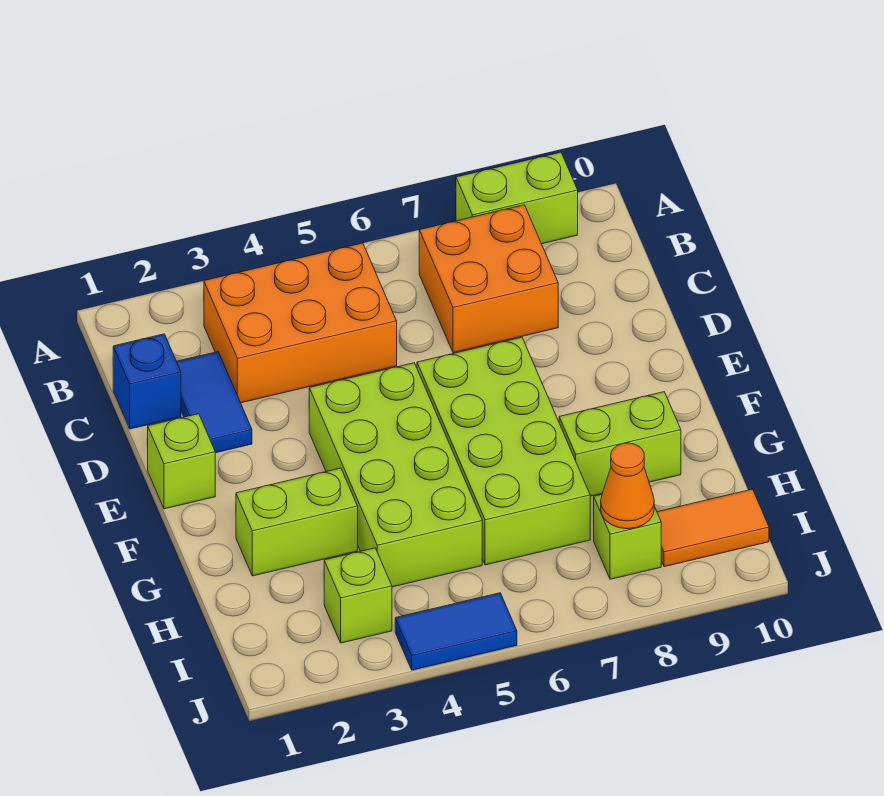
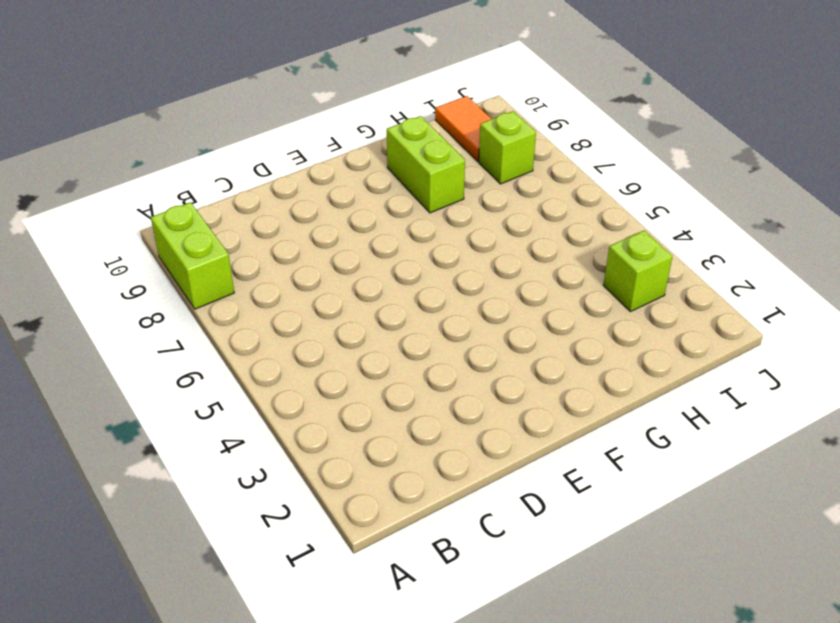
none -> orange 2x3 brick [204,243,397,403]
none -> orange 2x2 brick [419,205,558,353]
none -> blue 1x1 brick [113,334,181,429]

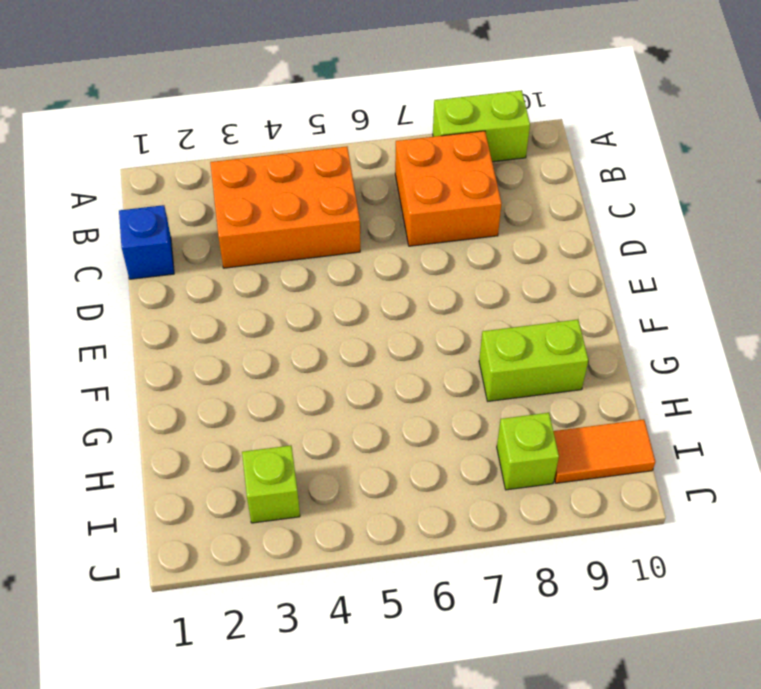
none -> blue 1x2 tile [177,352,252,453]
none -> lime 1x1 brick [148,414,215,509]
none -> lime 2x4 brick [309,363,482,587]

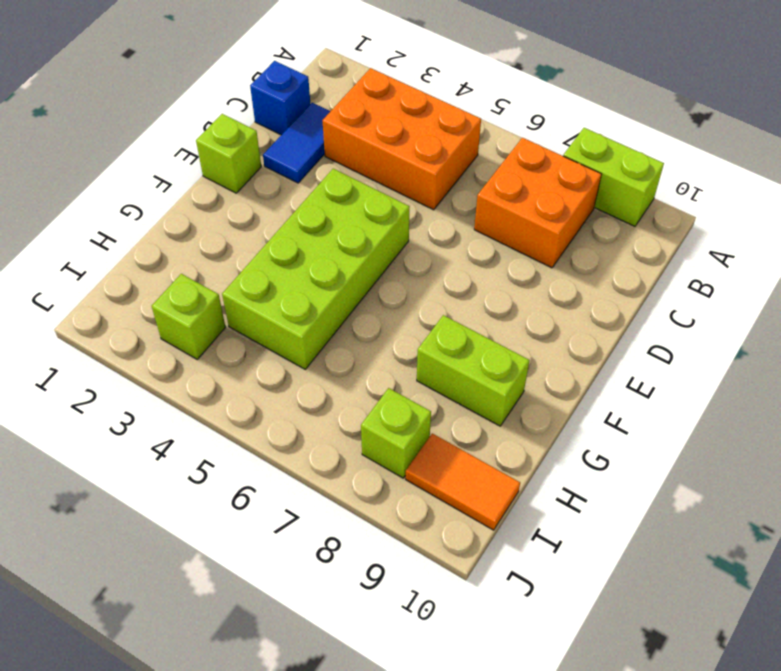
none -> lime 2x4 brick [417,337,590,565]
none -> lime 1x2 brick [236,468,358,576]
none -> blue 1x2 tile [395,593,517,670]

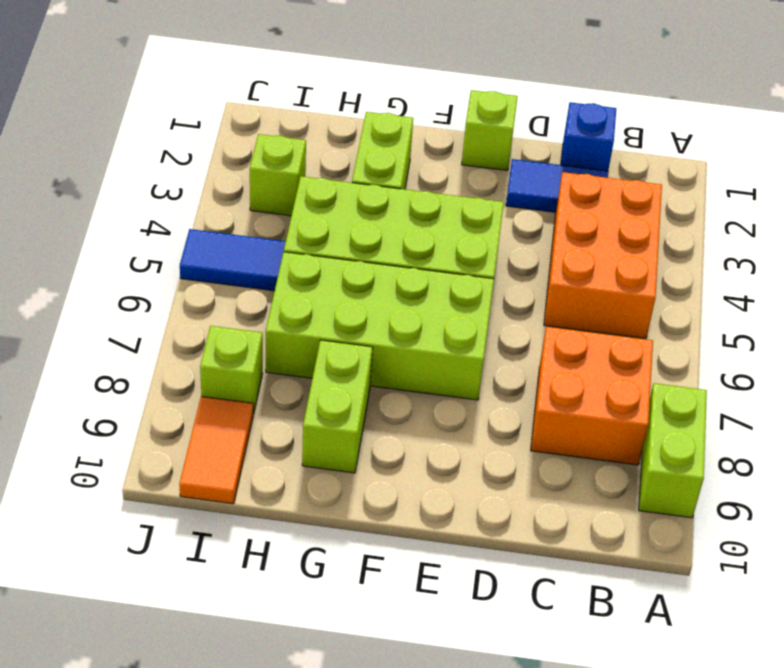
blue 1x2 tile [180,229,286,291] -> blue 1x2 tile turned to [395,593,517,670]
none -> orange 1x1 cone [601,443,654,529]

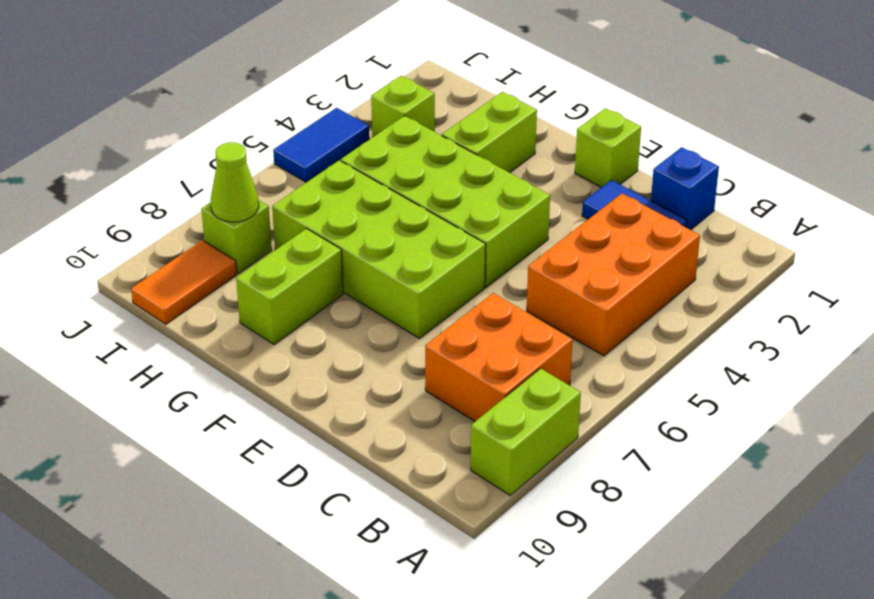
lime 1x1 cone [211,142,259,222] -> orange 1x1 cone [601,443,654,529]

